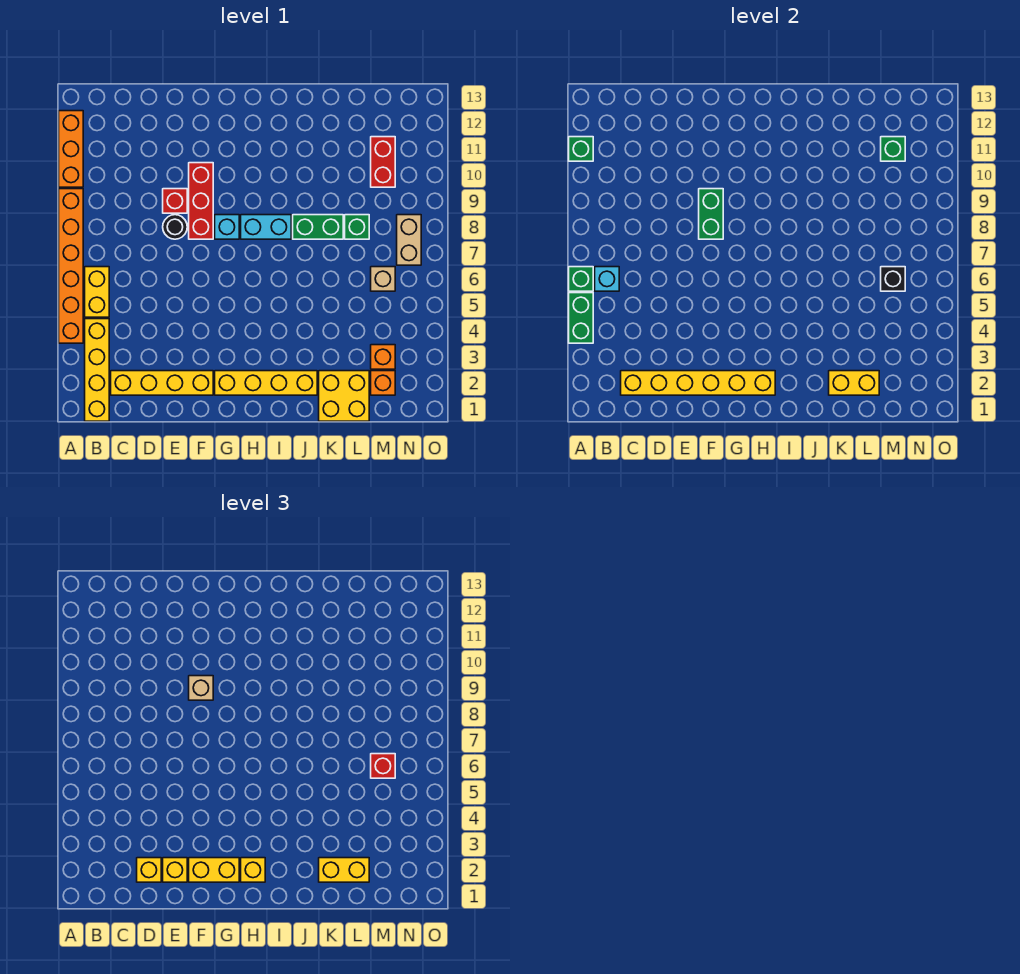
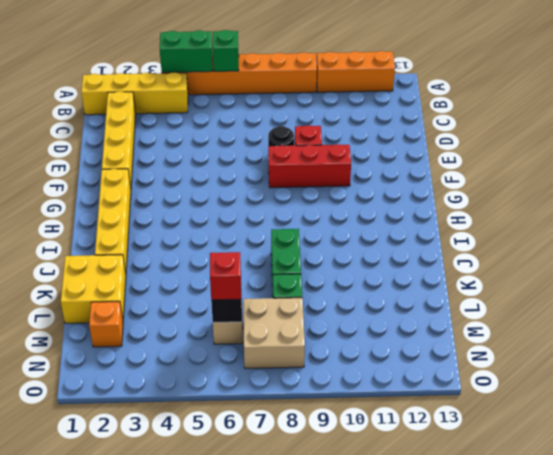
tan 2x2 brick [243,298,305,368] -> tan 1x2 brick [397,215,421,265]
none -> yellow 1x2 brick [85,267,109,317]
none -> cyan 1x1 brick [215,215,239,239]
none -> cyan 1x2 brick [241,215,291,239]
none -> orange 1x1 brick [371,345,395,369]

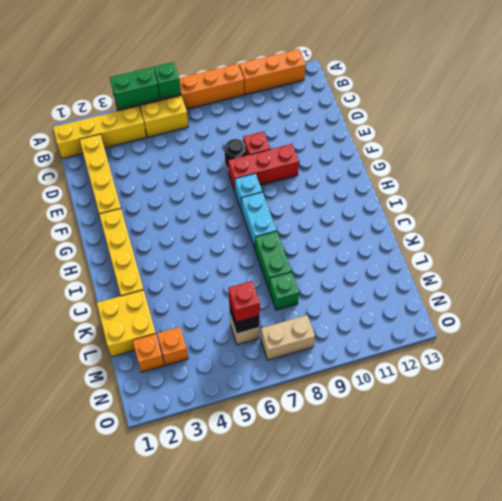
none -> red 1x2 brick [371,137,395,187]
none -> green 1x1 brick [569,137,593,161]
none -> cyan 1x1 brick [595,267,619,291]
none -> yellow 1x6 brick [621,371,775,395]

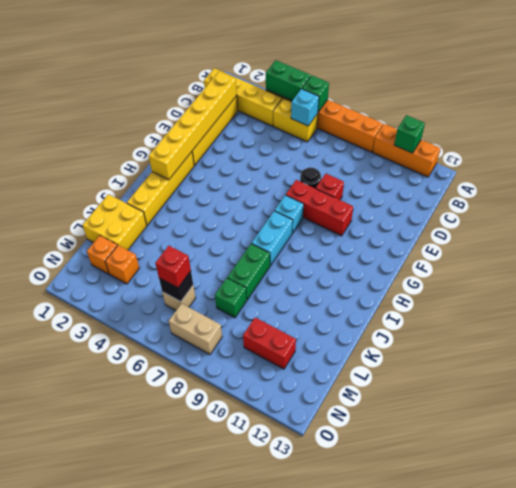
none -> green 1x2 brick [699,189,723,239]
none -> yellow 1x2 brick [829,371,879,395]
none -> green 1x1 brick [881,137,905,161]
none -> yellow 1x1 brick [137,858,161,882]

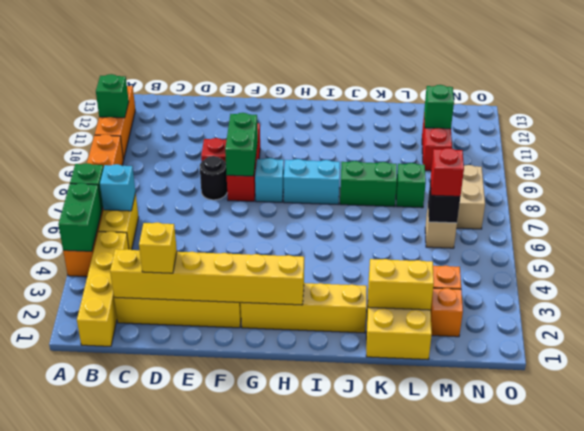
none -> yellow 1x1 brick [163,858,187,882]
none -> yellow 1x2 brick [189,858,239,882]
none -> tan 1x1 brick [189,676,213,700]
none -> yellow 1x1 brick [241,858,265,882]

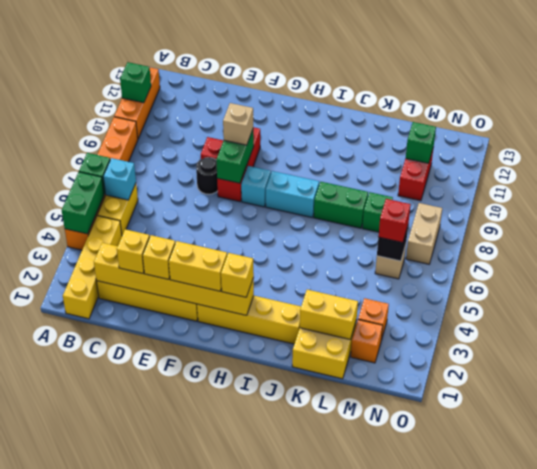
none -> yellow 1x2 brick [319,858,369,882]

